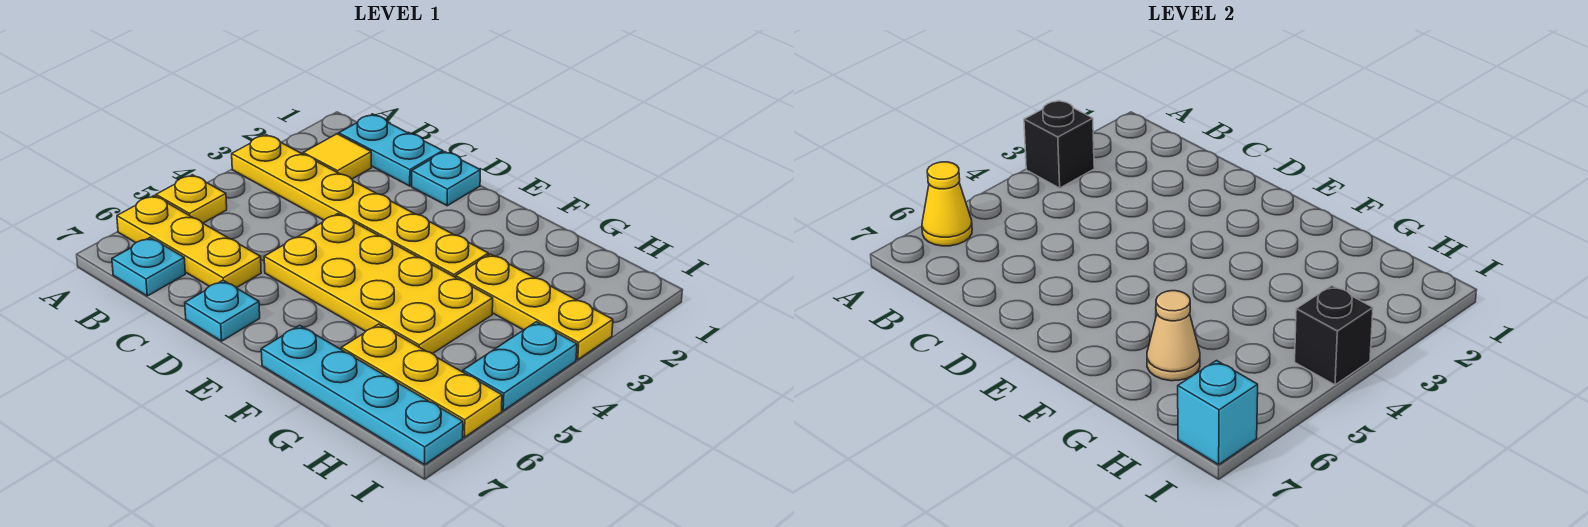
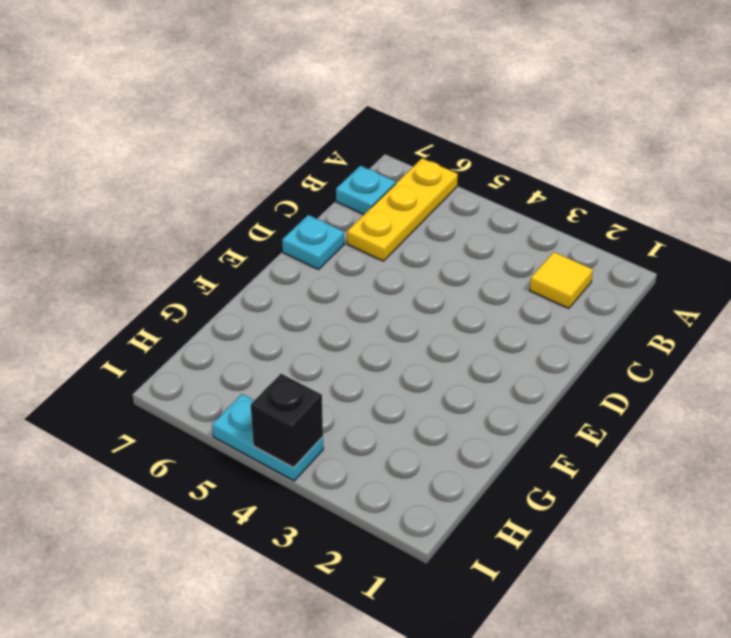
none -> yellow 1x6 plate [232,135,488,278]
none -> yellow 1x1 plate [156,175,227,223]
none -> cyan 1x2 plate [339,115,443,186]

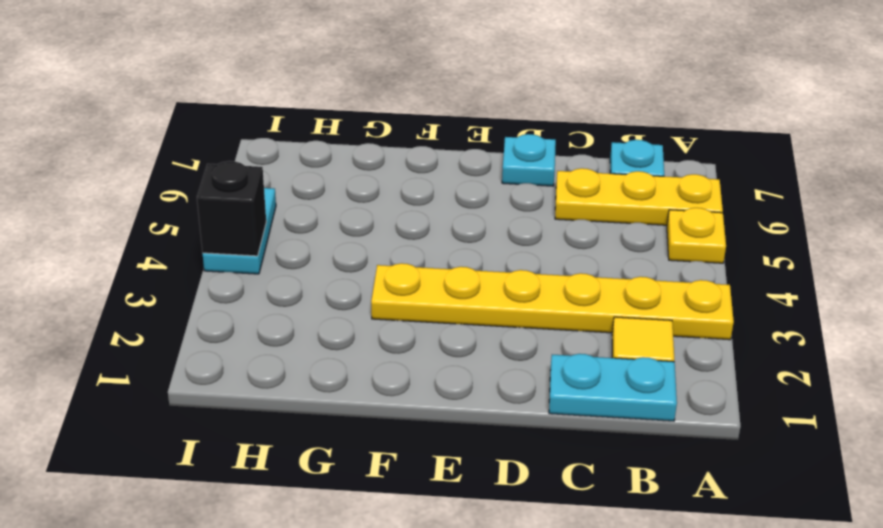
none -> cyan 1x1 plate [412,152,480,206]
none -> yellow 2x4 plate [264,214,493,354]
none -> cyan 1x4 plate [261,325,463,465]

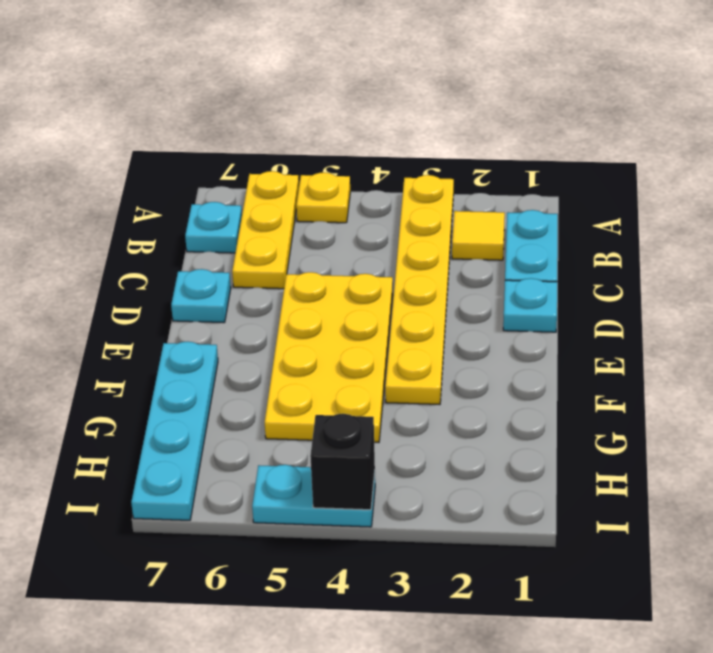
none -> yellow 1x3 plate [456,254,613,360]
none -> yellow 1x3 plate [341,324,502,437]
none -> black 1x1 brick [1024,101,1094,188]

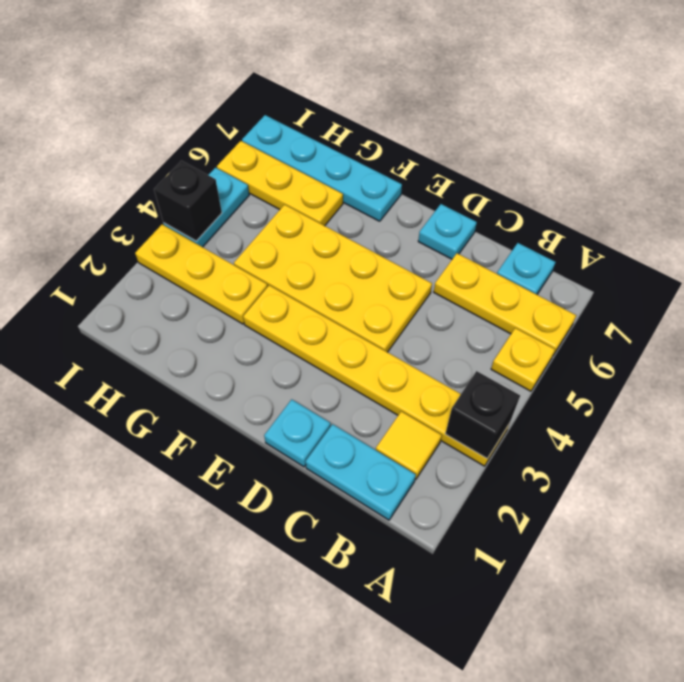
none -> yellow 1x1 cone [922,162,972,246]
none -> tan 1x1 cone [1147,291,1200,381]
none -> cyan 1x1 brick [1178,361,1258,465]

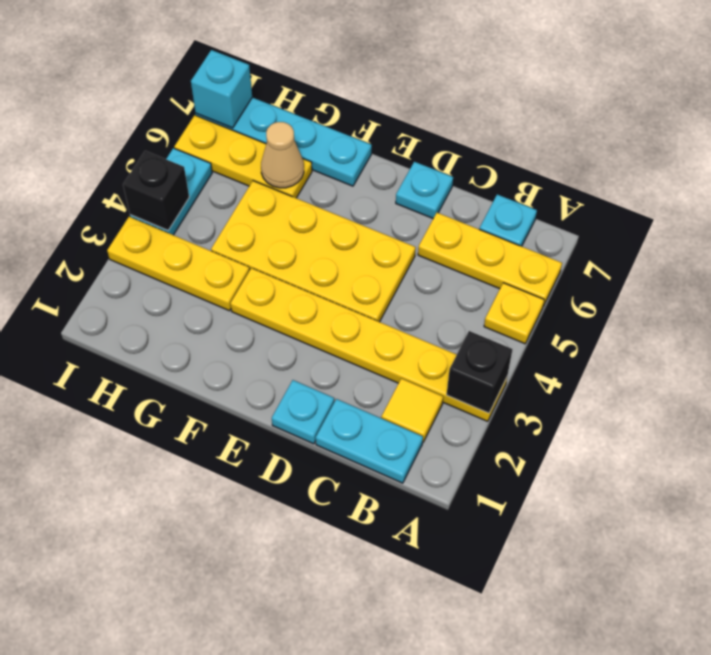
none -> yellow 1x1 cone [922,162,972,246]

